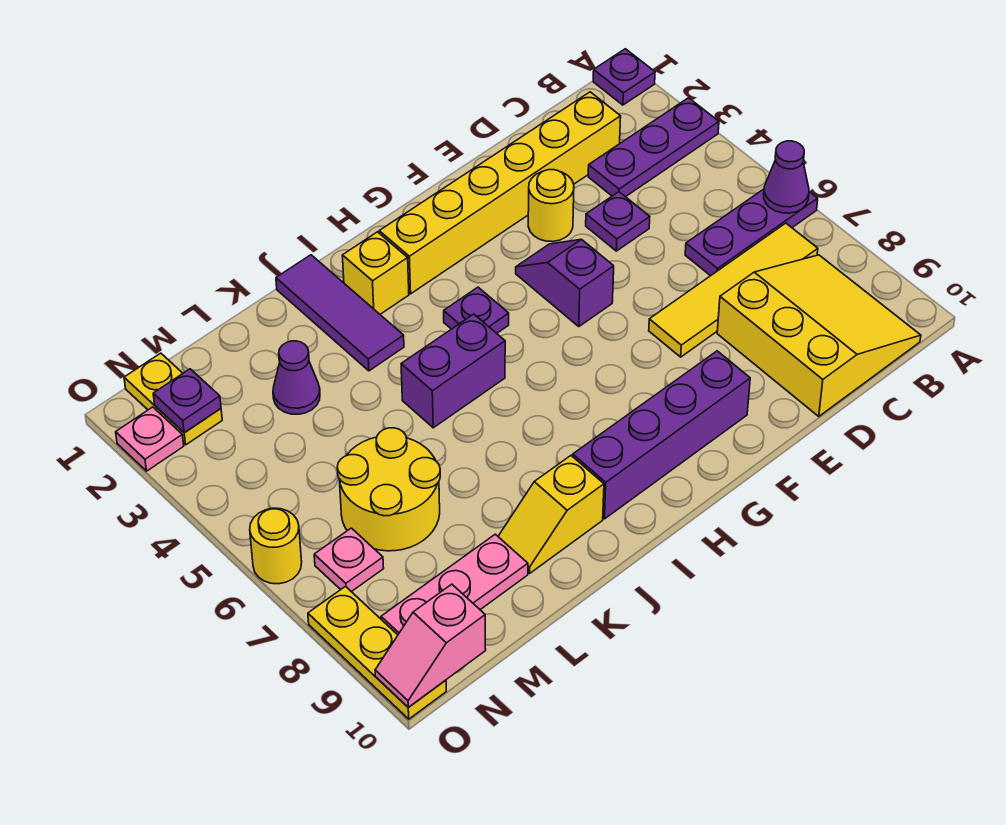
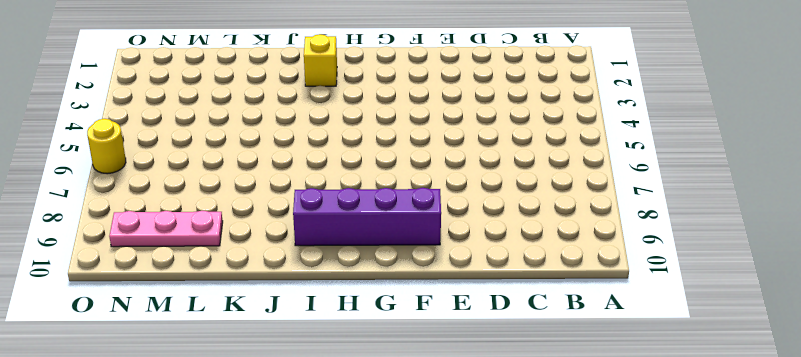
none -> purple 1x1 plate [593,49,655,105]
none -> purple 1x3 plate [588,98,719,197]
none -> purple 1x3 plate [685,189,818,276]

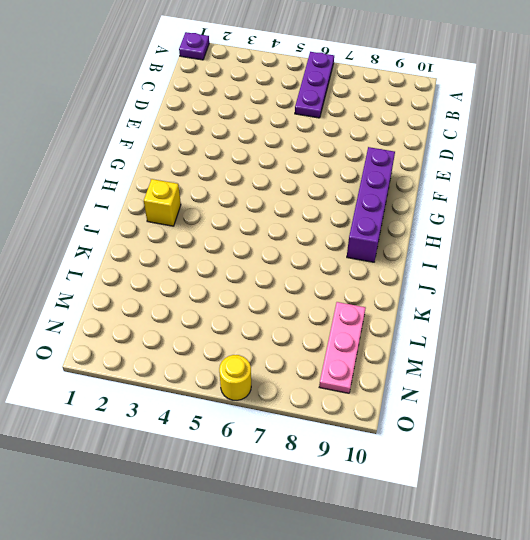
none -> purple 1x3 plate [588,98,719,197]
none -> yellow 1x4 tile [649,223,818,357]
none -> yellow 3x3 slope [717,255,921,416]

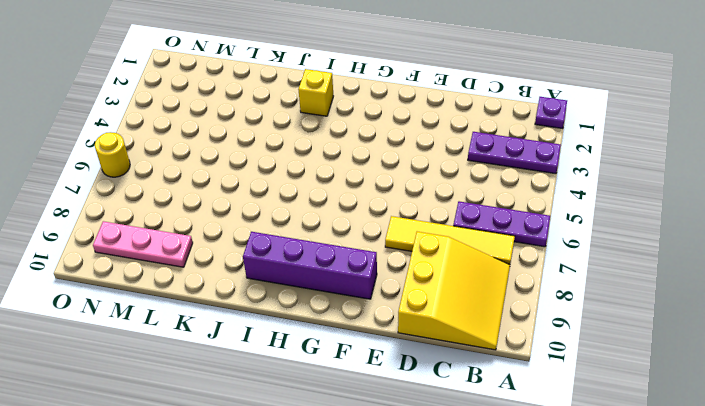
none -> yellow 1x6 brick [379,92,621,294]
none -> purple 1x1 plate [586,192,650,251]
none -> yellow 1x1 round brick [528,170,574,242]

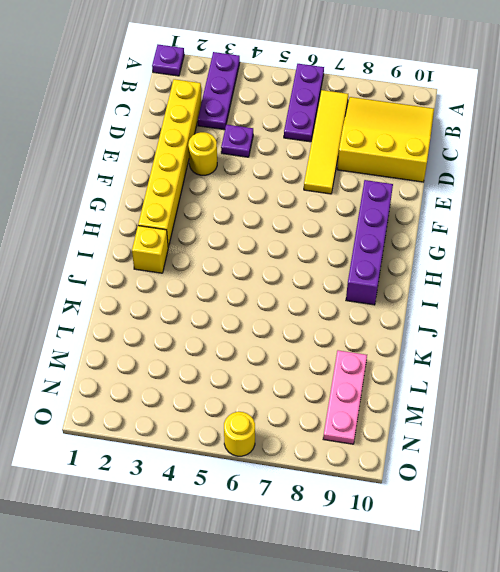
none -> purple 1x2 slope [516,239,614,326]
none -> purple 1x1 plate [444,287,509,333]
none -> purple 1x2 brick [401,314,505,428]

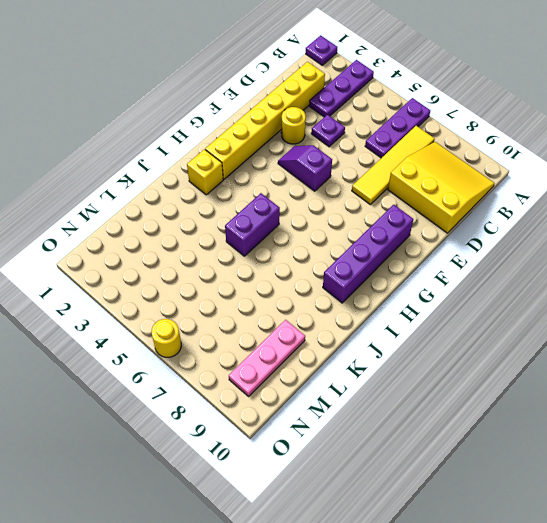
none -> purple 1x1 plate [444,287,509,333]
none -> purple 1x3 tile [276,255,404,371]
none -> yellow 1x2 slope [498,456,604,573]

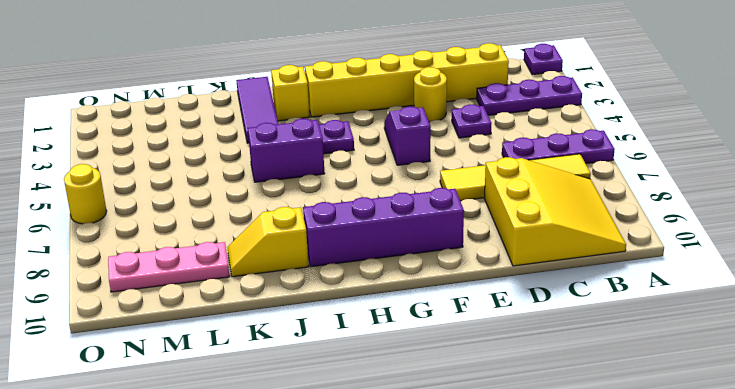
none -> purple 1x1 cone [273,341,320,414]
none -> yellow 2x2 round brick [337,428,440,551]
none -> yellow 1x2 plate [124,353,222,445]

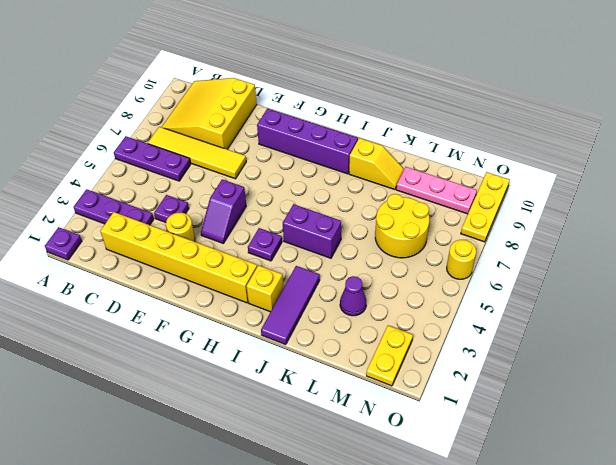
none -> pink 1x1 plate [314,528,384,592]
none -> pink 1x1 plate [116,407,184,471]
none -> purple 1x1 cone [764,141,809,213]

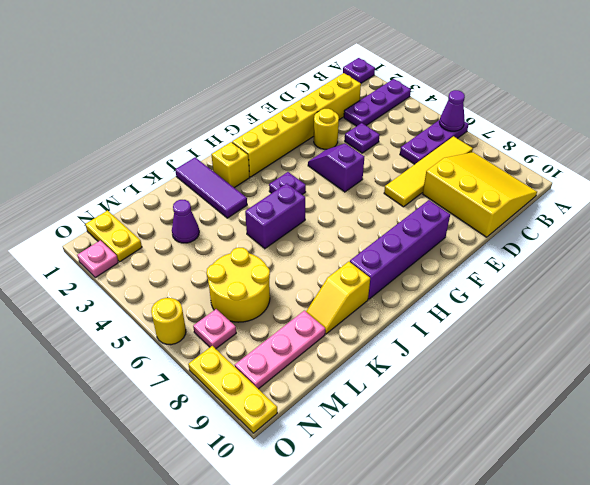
none -> purple 1x1 plate [153,369,221,433]
none -> pink 1x2 slope [375,584,486,707]

